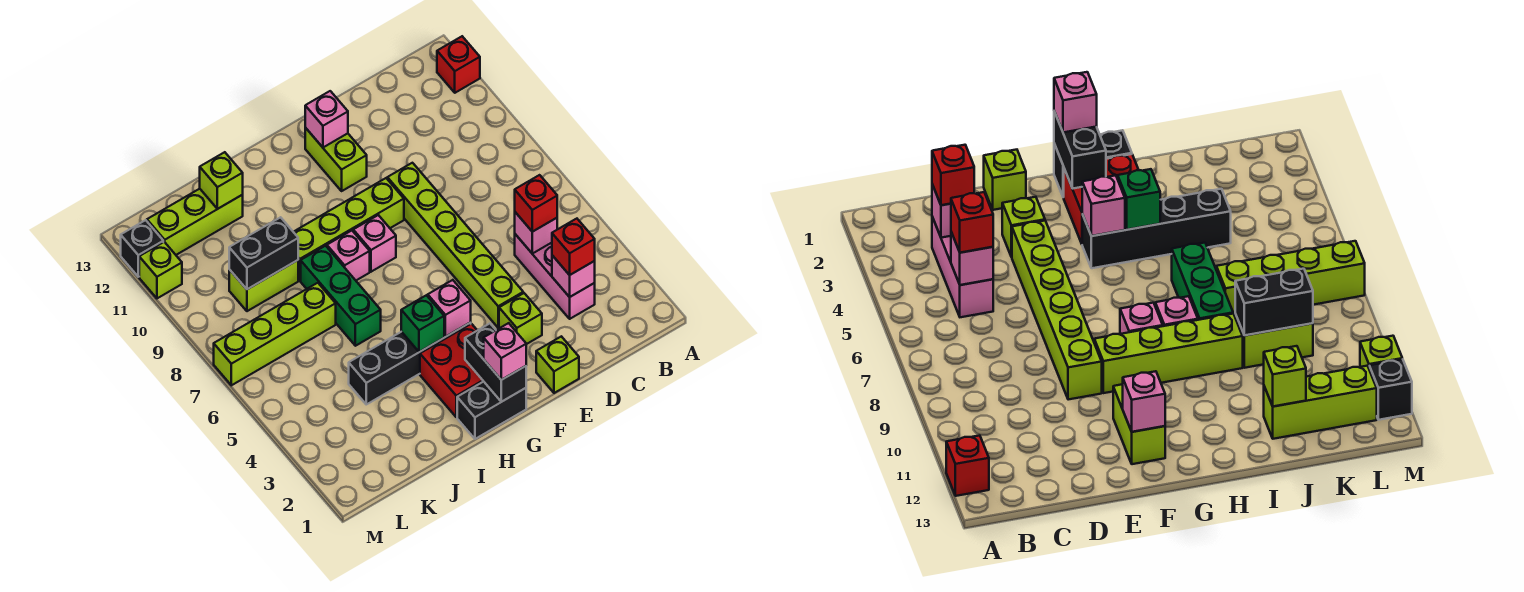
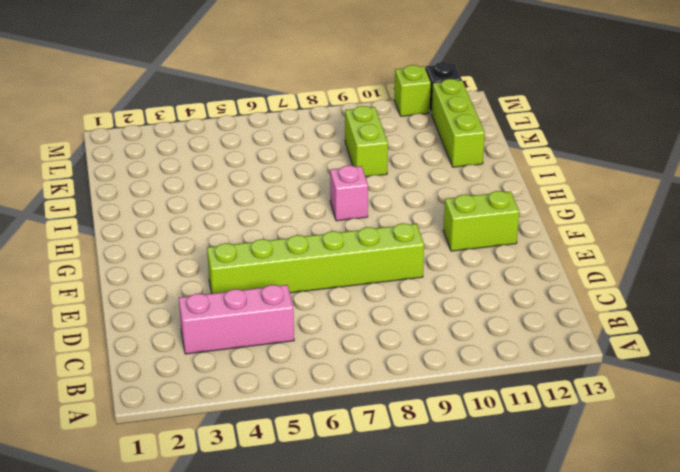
none -> red 1x1 brick [437,36,480,93]
none -> lime 1x1 brick [536,336,579,393]
none -> lime 1x1 brick [499,293,542,344]

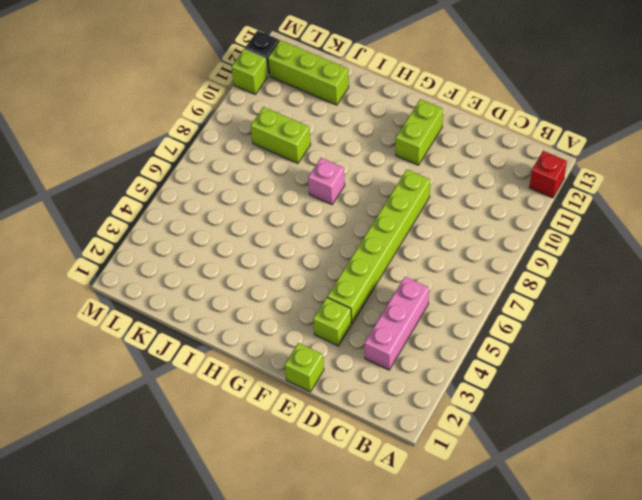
none -> lime 1x4 brick [294,178,404,280]
none -> black 1x2 brick [457,382,526,439]
none -> red 2x2 brick [420,324,484,417]

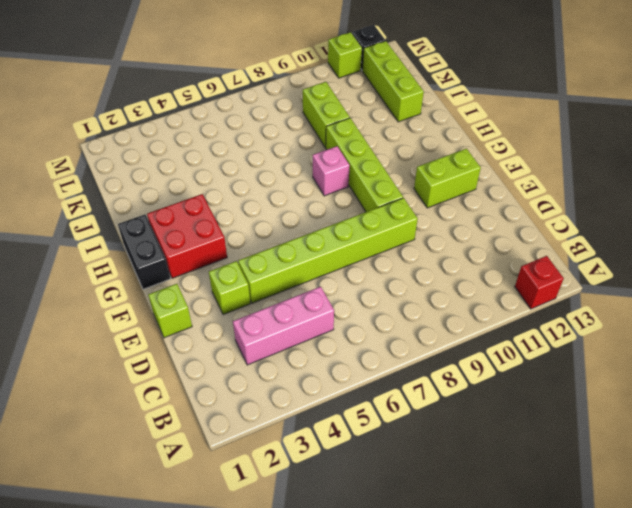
none -> black 1x4 brick [349,322,471,404]
none -> pink 1x1 brick [353,215,396,272]
none -> green 1x3 brick [301,246,381,346]

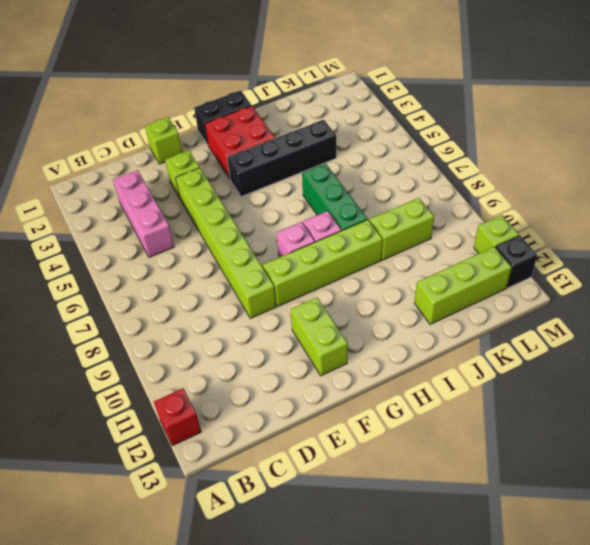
none -> lime 1x4 brick [214,283,336,385]
none -> pink 1x1 brick [552,255,595,297]
none -> pink 1x1 brick [515,212,557,254]

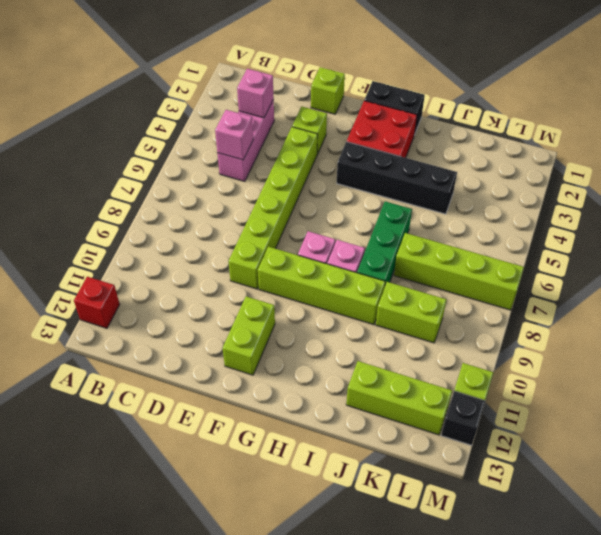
none -> pink 1x1 brick [305,91,348,147]
none -> black 1x2 brick [465,324,526,402]
none -> pink 1x1 brick [428,280,471,337]

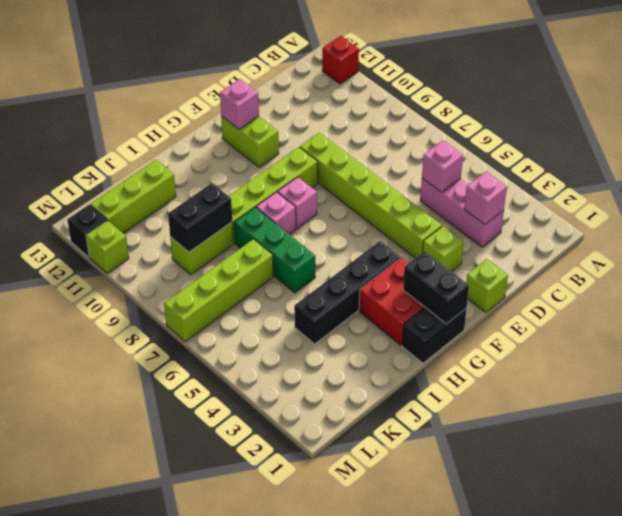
none -> pink 1x1 brick [428,280,471,337]
none -> green 1x1 brick [401,295,444,352]
none -> lime 1x1 brick [200,152,243,209]

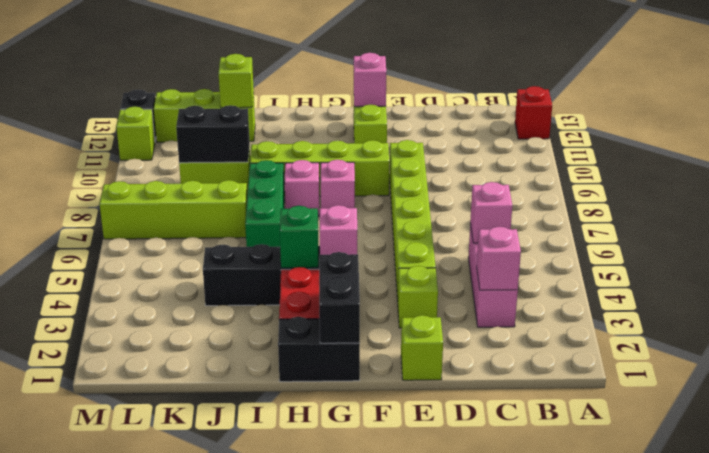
none -> red 1x1 brick [552,219,595,275]
none -> red 1x1 brick [515,175,557,232]
none -> pink 1x1 brick [484,323,526,380]

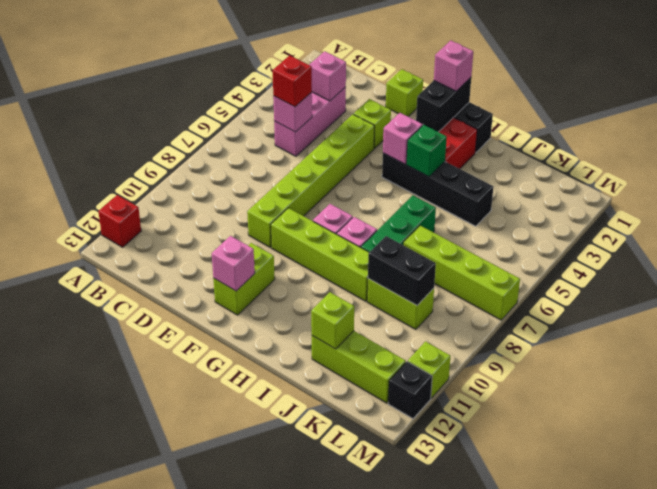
none -> red 1x1 brick [552,219,595,275]

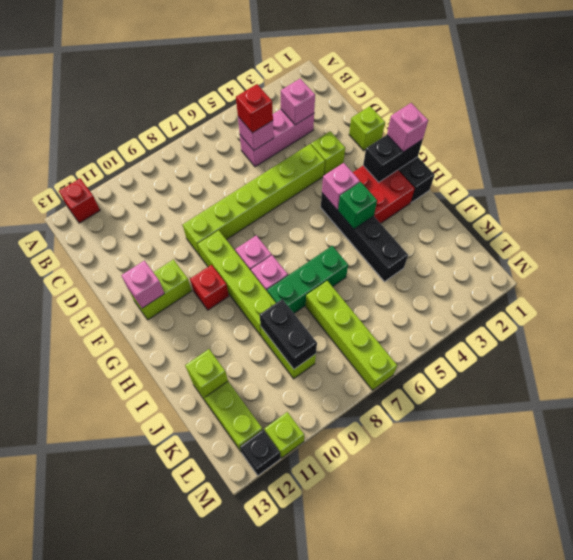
red 1x1 brick [190,265,229,310] -> red 1x1 brick moved to [552,219,595,275]

